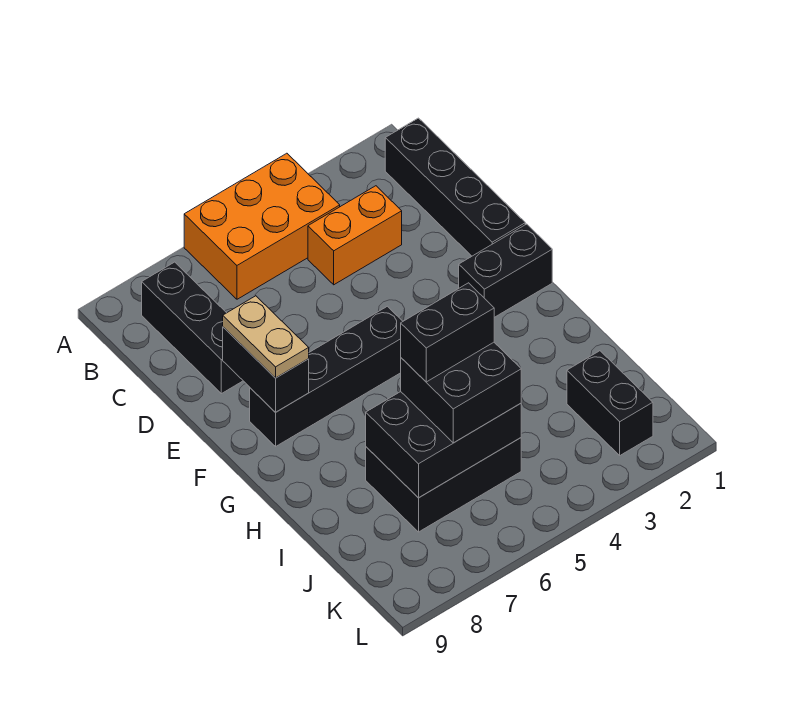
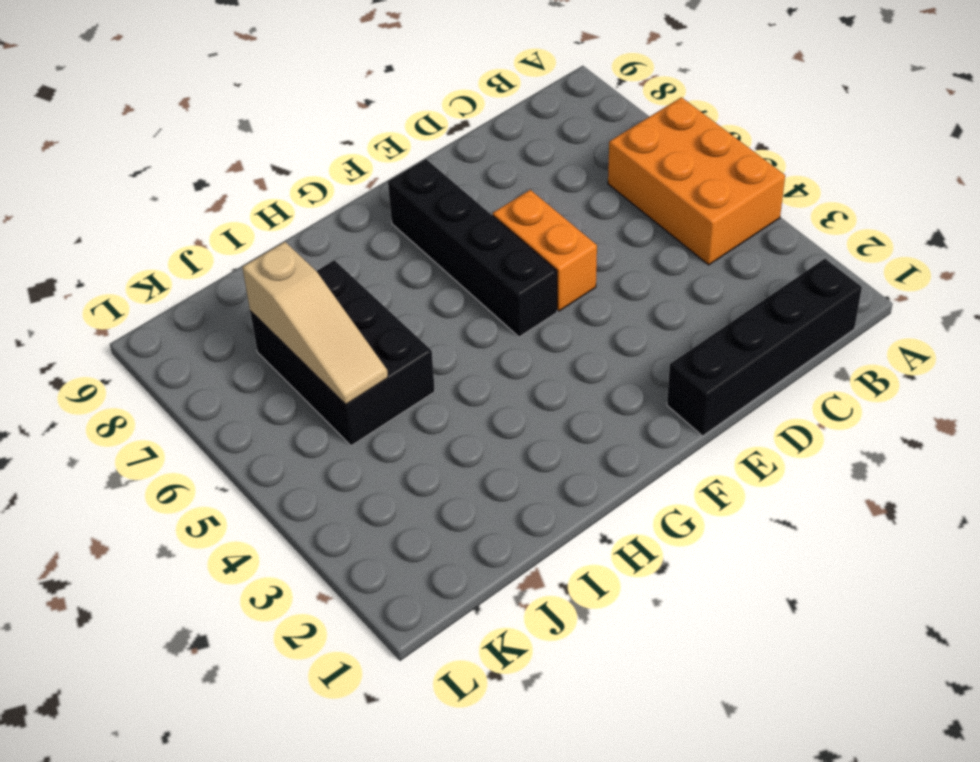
orange 1x2 brick [493,190,597,311] -> orange 1x2 brick moved to [308,186,402,285]
tan 1x3 slope [242,242,388,404] -> black 2x3 brick [366,392,521,498]
none -> black 1x3 brick [142,262,243,394]
none -> black 1x2 brick [459,224,552,317]
none -> black 1x2 brick [567,351,653,455]

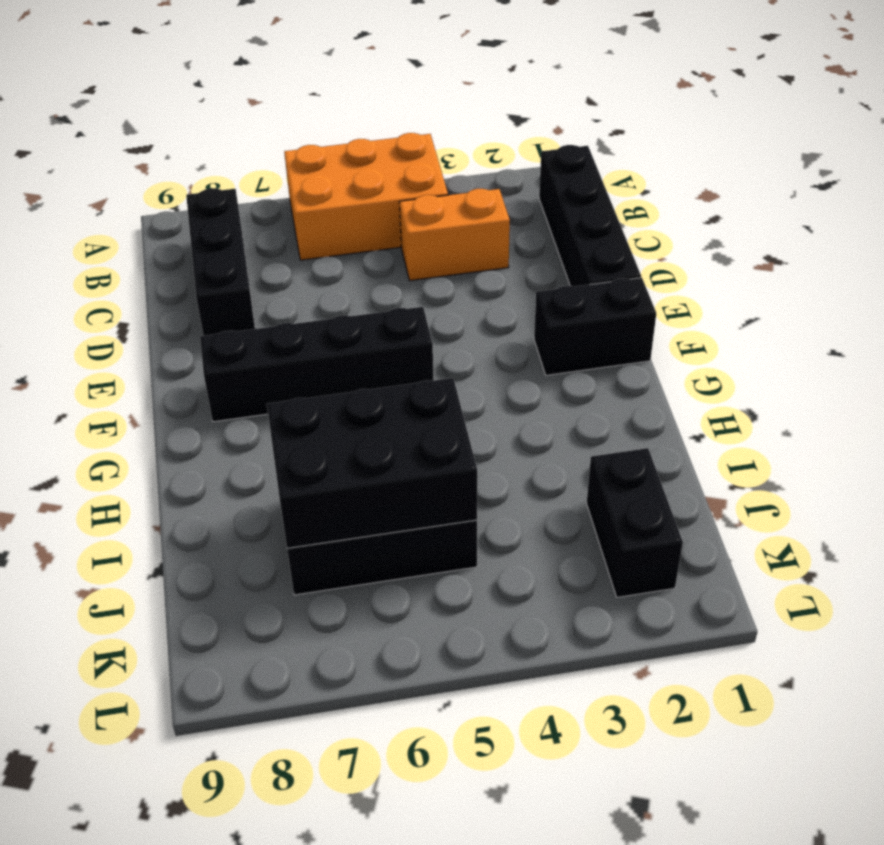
none -> black 1x2 brick [223,327,309,412]
none -> tan 1x2 plate [223,296,309,378]
none -> black 2x2 brick [401,342,521,443]

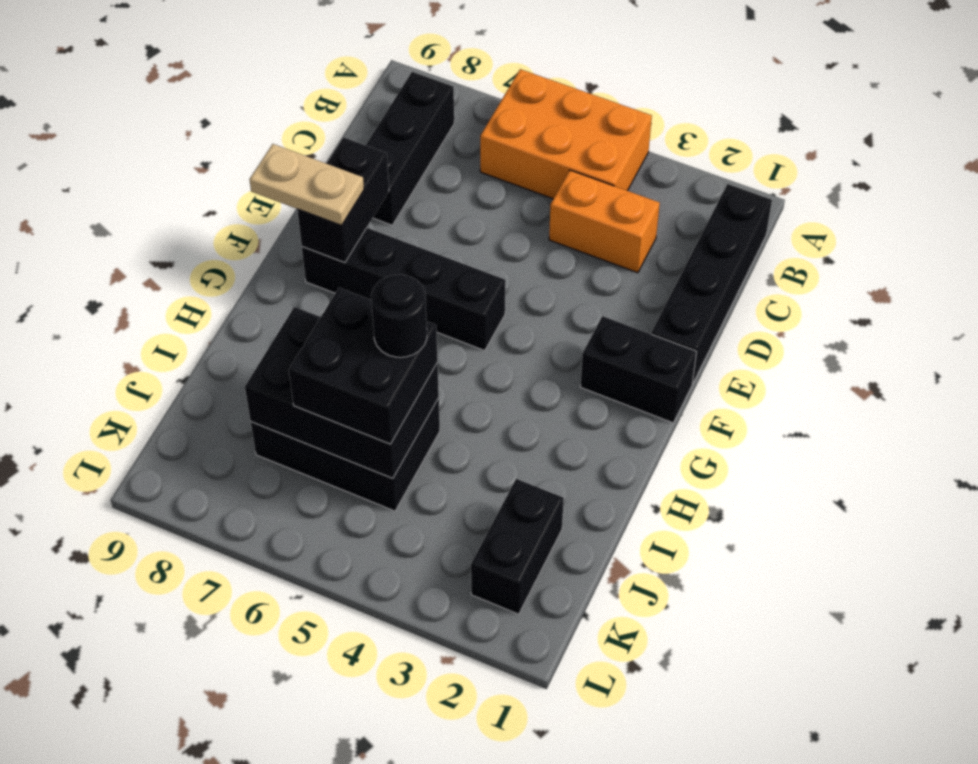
tan 1x2 plate [249,144,364,225] -> tan 1x2 plate turned to [223,296,309,378]
black 1x1 round brick [371,275,427,357] -> black 1x2 brick [401,283,494,382]

